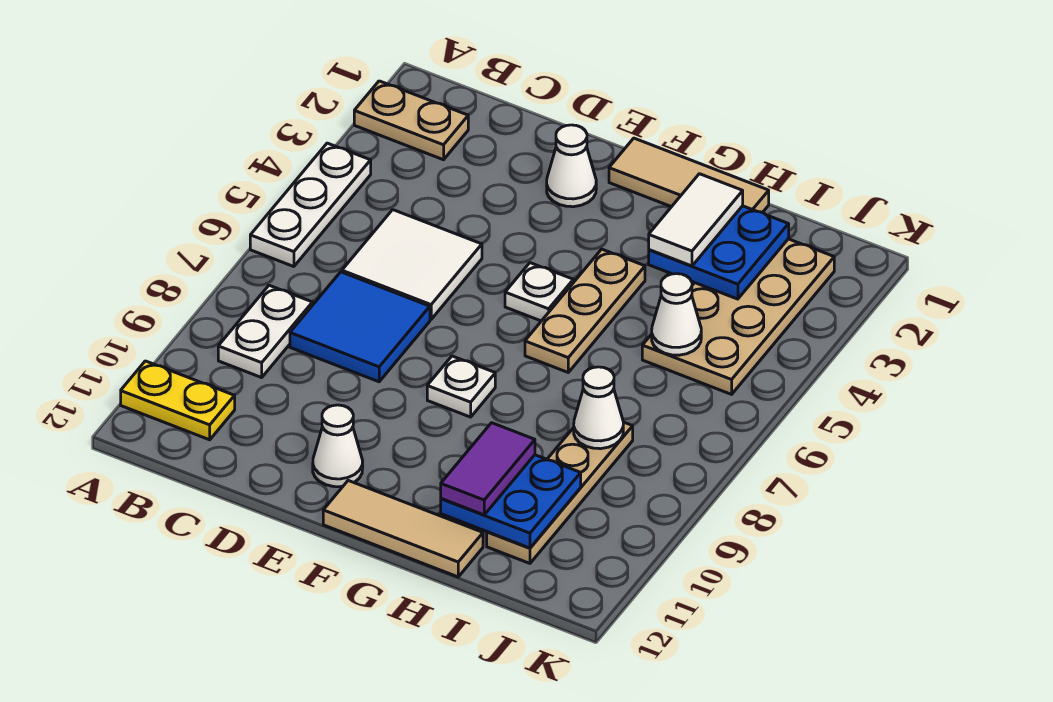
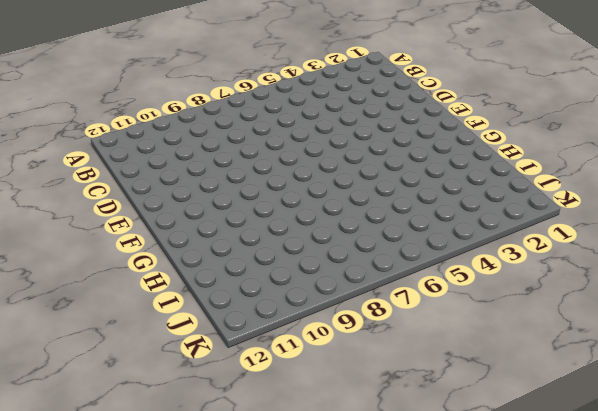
none -> tan 1x2 plate [354,81,468,160]
none -> white 1x3 plate [250,143,371,267]
none -> yellow 1x2 plate [121,361,235,440]

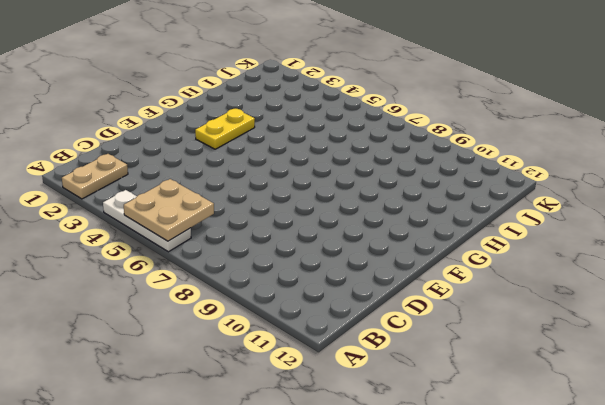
tan 2x2 plate [124,179,214,241] -> none
yellow 1x2 plate [195,109,255,149] -> yellow 1x2 plate moved to [121,361,235,440]
none -> white 1x2 plate [218,285,312,378]
none -> white 2x2 tile [342,210,482,319]
none -> blue 2x2 tile [290,272,430,382]

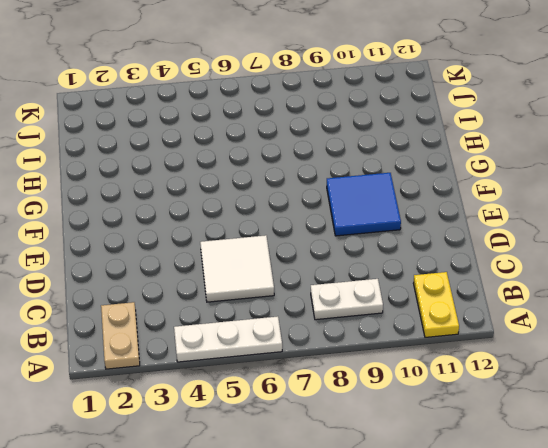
blue 2x2 tile [327,173,401,236] -> blue 2x2 tile moved to [290,272,430,382]
none -> white 1x1 cone [547,125,596,207]
none -> white 1x1 cone [313,405,363,487]
none -> tan 1x3 tile [609,138,769,213]

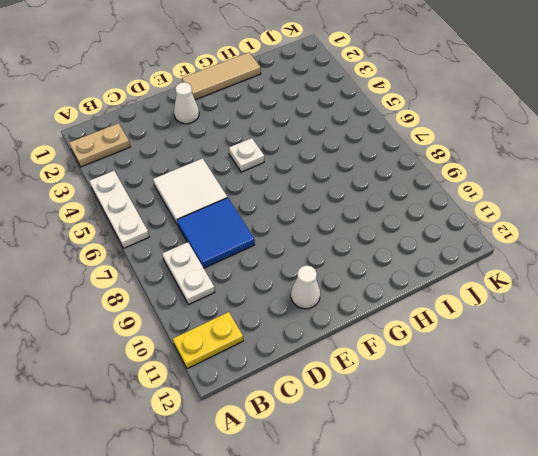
none -> white 1x1 plate [427,356,495,417]
none -> tan 1x3 tile [323,481,483,577]
none -> tan 1x3 plate [525,249,645,372]

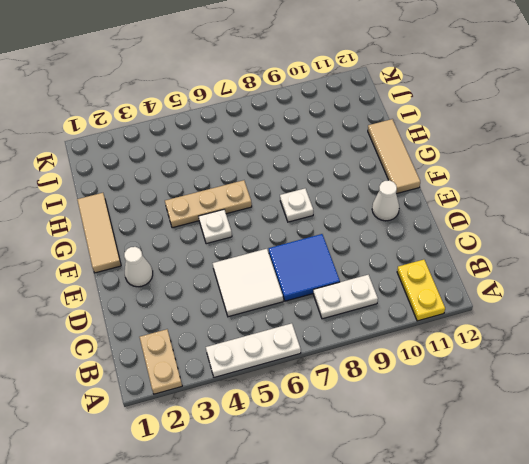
none -> tan 2x4 plate [642,239,834,394]
none -> tan 1x4 plate [487,422,633,563]
none -> blue 2x2 plate [649,206,789,299]

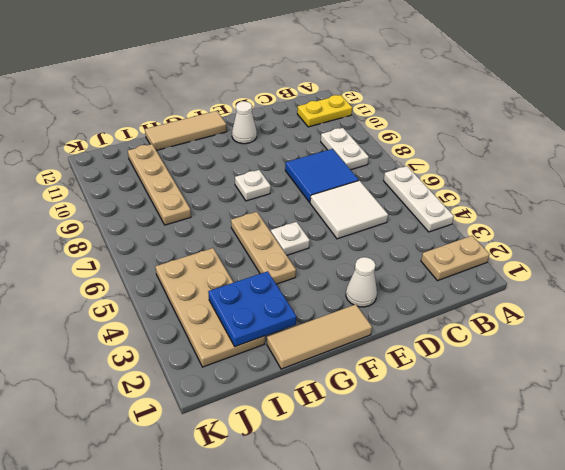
none -> blue 2x2 plate [441,455,581,548]
none -> white 1x1 cone [652,274,701,355]
none -> white 1x1 cone [574,367,623,449]

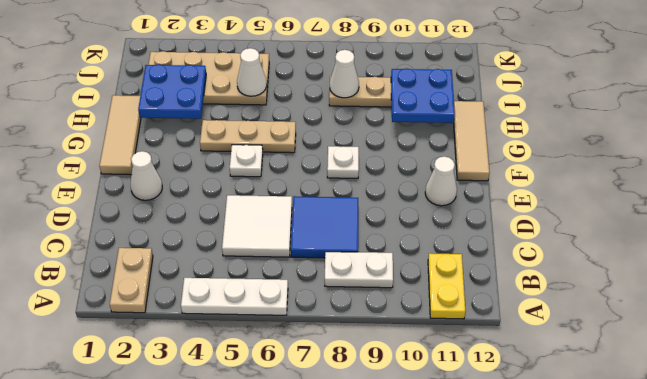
none -> white 1x2 tile [649,174,743,266]
none -> purple 1x2 tile [441,423,535,515]

